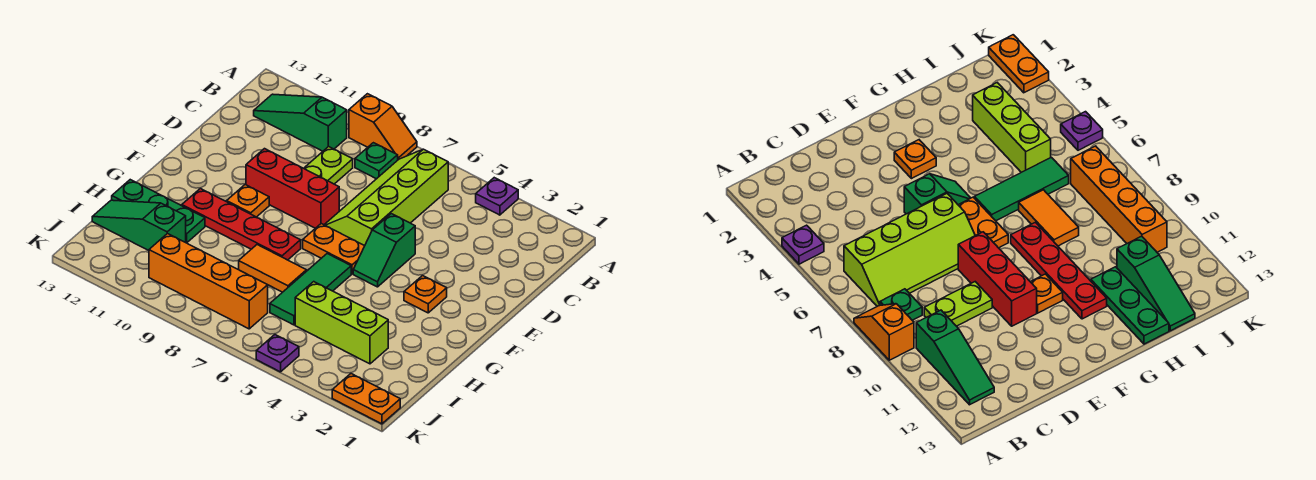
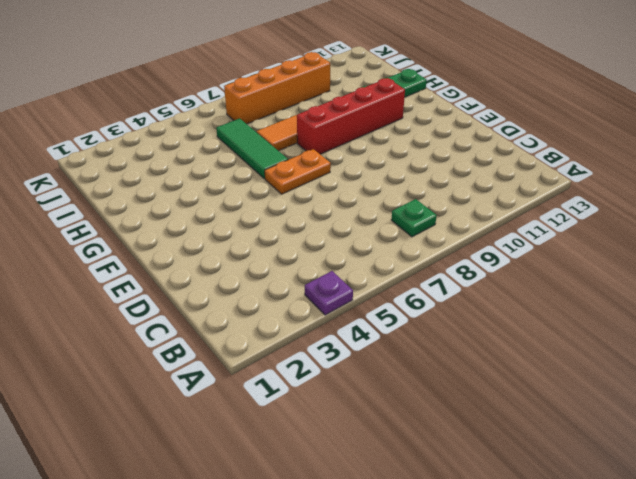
red 1x4 brick [297,78,405,154] -> red 1x4 plate [182,189,301,260]
none -> orange 1x2 slope [349,94,417,160]
none -> lime 2x4 slope [324,149,448,246]
none -> green 1x3 slope [254,94,347,151]

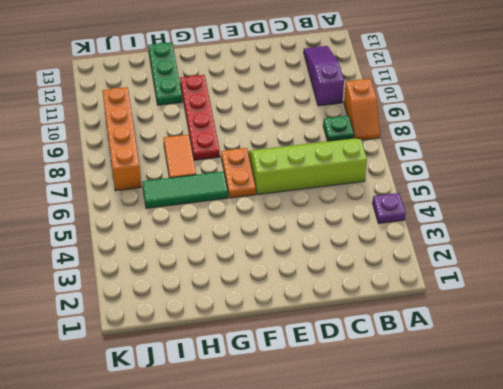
purple 1x3 slope [304,46,344,106] -> green 1x3 slope [254,94,347,151]
none -> lime 1x2 plate [304,147,353,184]
none -> green 1x2 slope [353,214,415,287]
none -> red 1x3 brick [246,149,339,228]

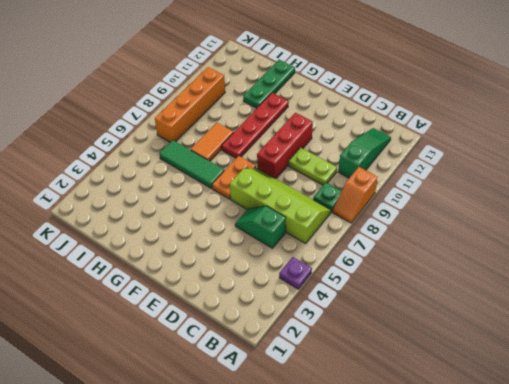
green 1x2 slope [235,206,286,248] -> green 1x2 slope moved to [353,214,415,287]
none -> orange 1x1 plate [404,276,447,313]
none -> orange 1x1 plate [227,185,269,217]
none -> lime 1x3 brick [295,282,388,364]

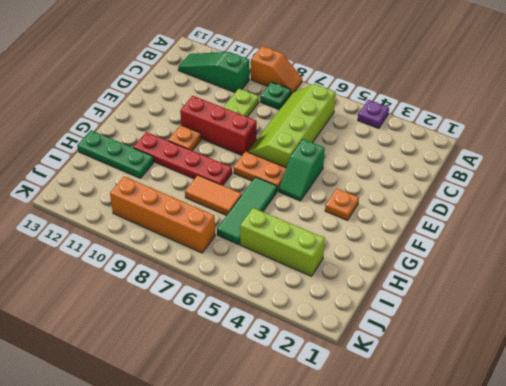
none -> green 1x3 slope [92,200,186,251]
none -> orange 1x2 plate [332,374,400,424]
none -> purple 1x1 plate [256,335,299,372]

